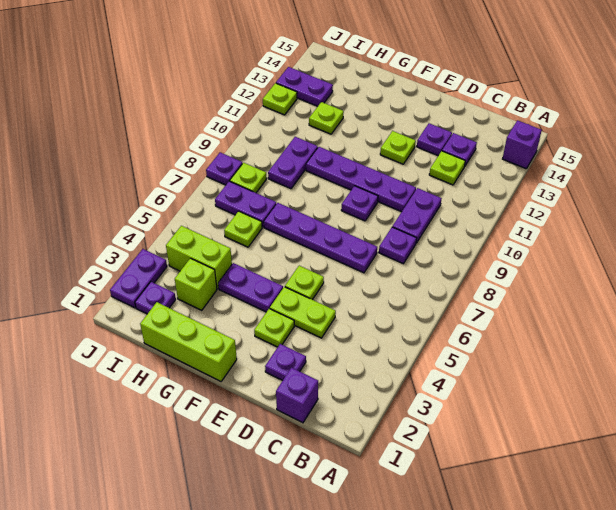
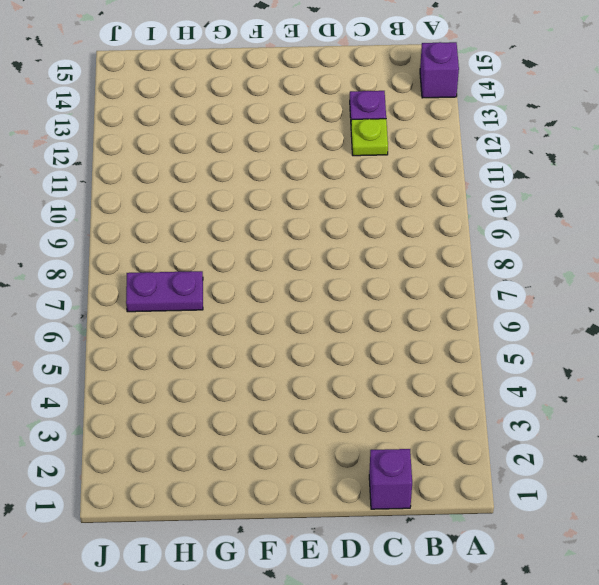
none -> purple 1x1 plate [379,227,417,264]
none -> purple 1x2 plate [392,188,442,243]
none -> purple 1x1 plate [265,344,306,380]

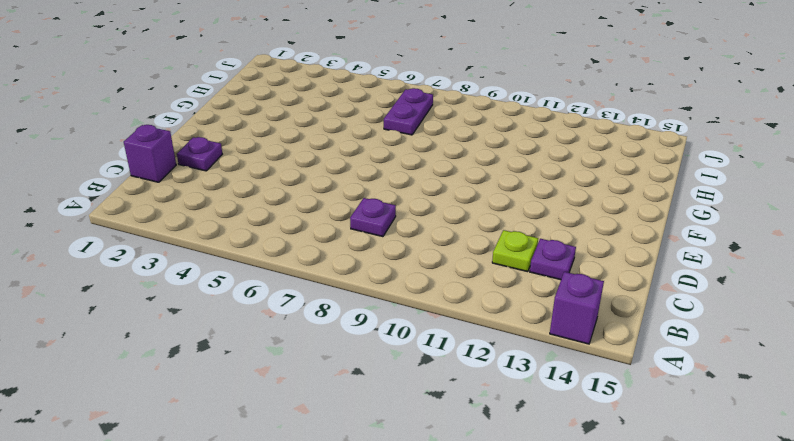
none -> purple 1x2 plate [392,188,442,243]
none -> lime 1x2 plate [270,287,336,338]
none -> purple 1x4 plate [264,203,377,273]

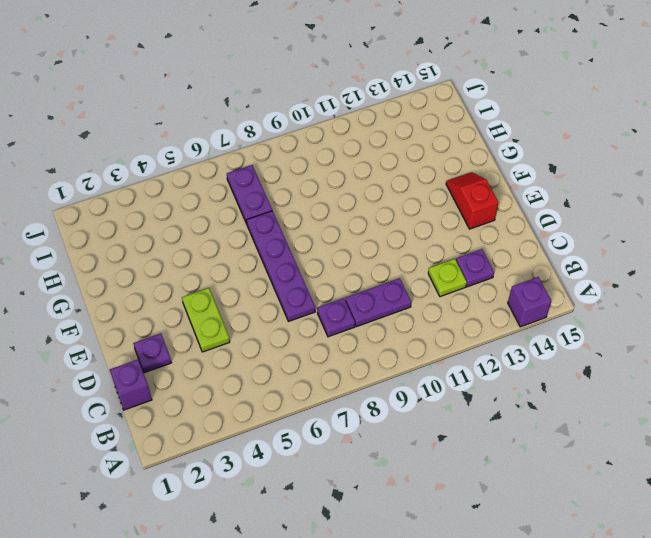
red 1x2 slope [446,172,498,229] -> none
none -> purple 1x4 plate [306,147,416,212]
none -> purple 1x1 plate [417,123,452,156]
none -> lime 1x1 plate [254,309,294,347]

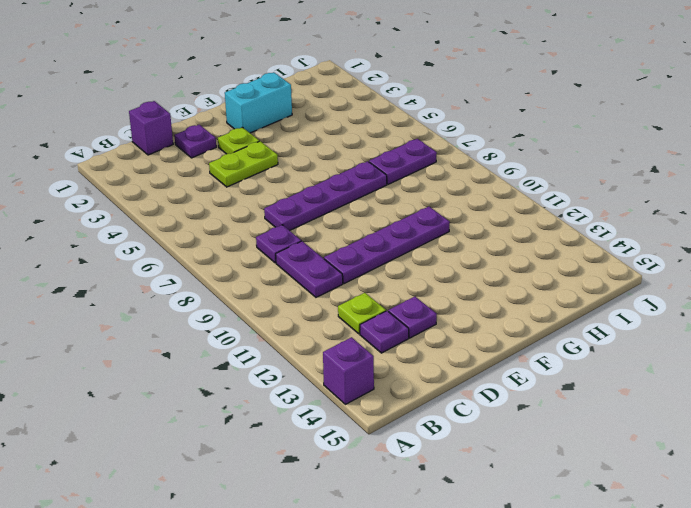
cyan 1x2 brick [225,72,292,133] -> none
none -> lime 1x1 plate [285,266,324,300]
none -> purple 1x1 plate [341,186,378,221]
none -> lime 1x1 plate [380,131,416,164]

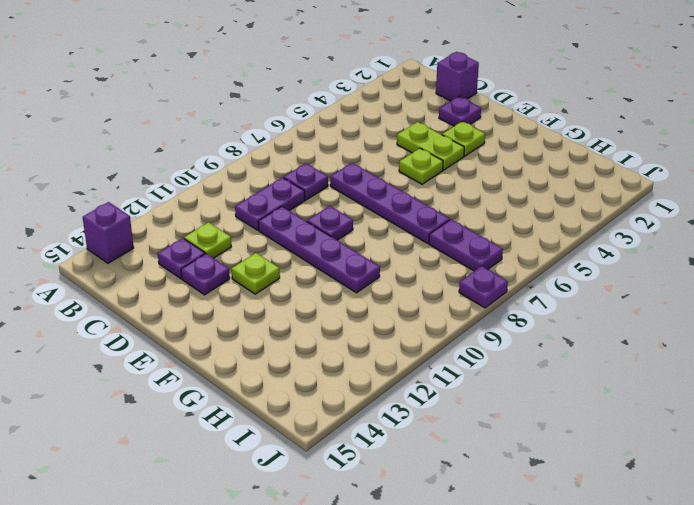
none -> lime 1x3 brick [140,302,237,381]
none -> purple 1x2 plate [218,263,283,312]
none -> lime 1x1 brick [175,258,217,310]

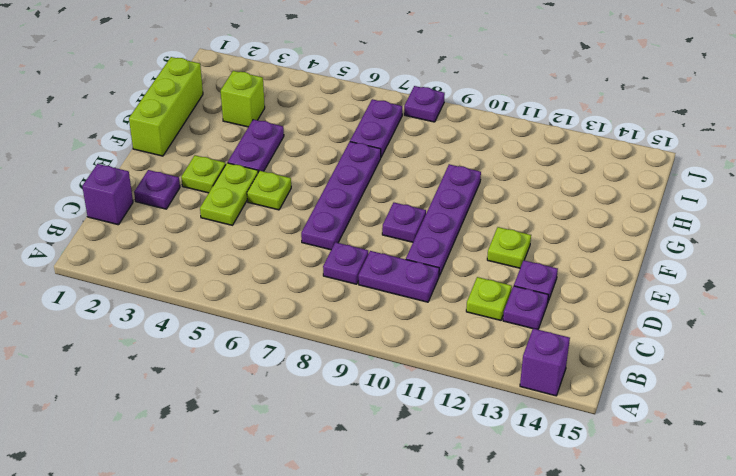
none -> lime 1x2 brick [166,226,232,289]
none -> lime 1x1 plate [224,211,262,247]
none -> purple 1x2 plate [268,137,318,189]

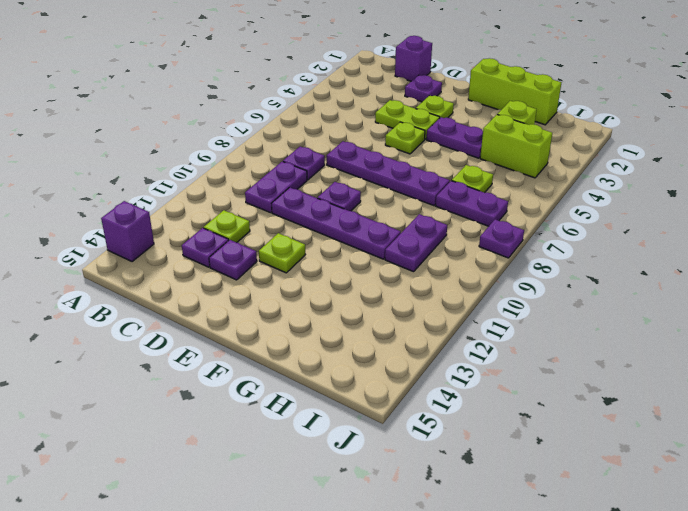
none -> lime 1x1 plate [309,102,344,134]
none -> purple 1x1 plate [135,282,176,314]
none -> lime 1x1 plate [230,163,267,193]

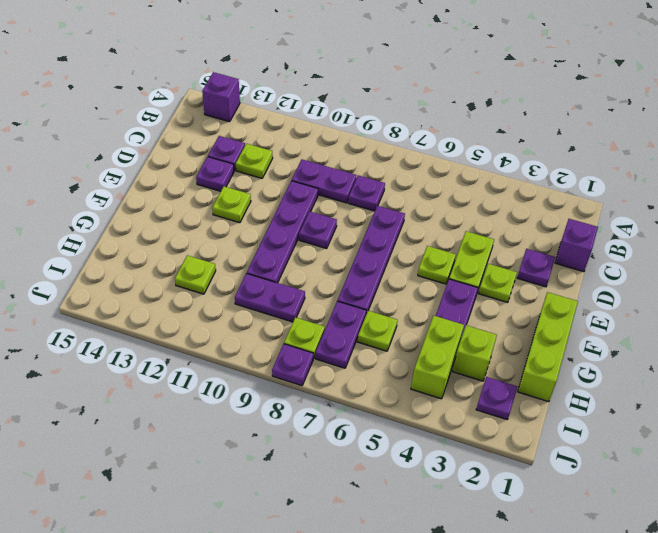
none -> purple 1x2 plate [276,67,333,106]
none -> purple 1x2 plate [110,249,167,308]
none -> lime 1x1 plate [263,83,297,115]

